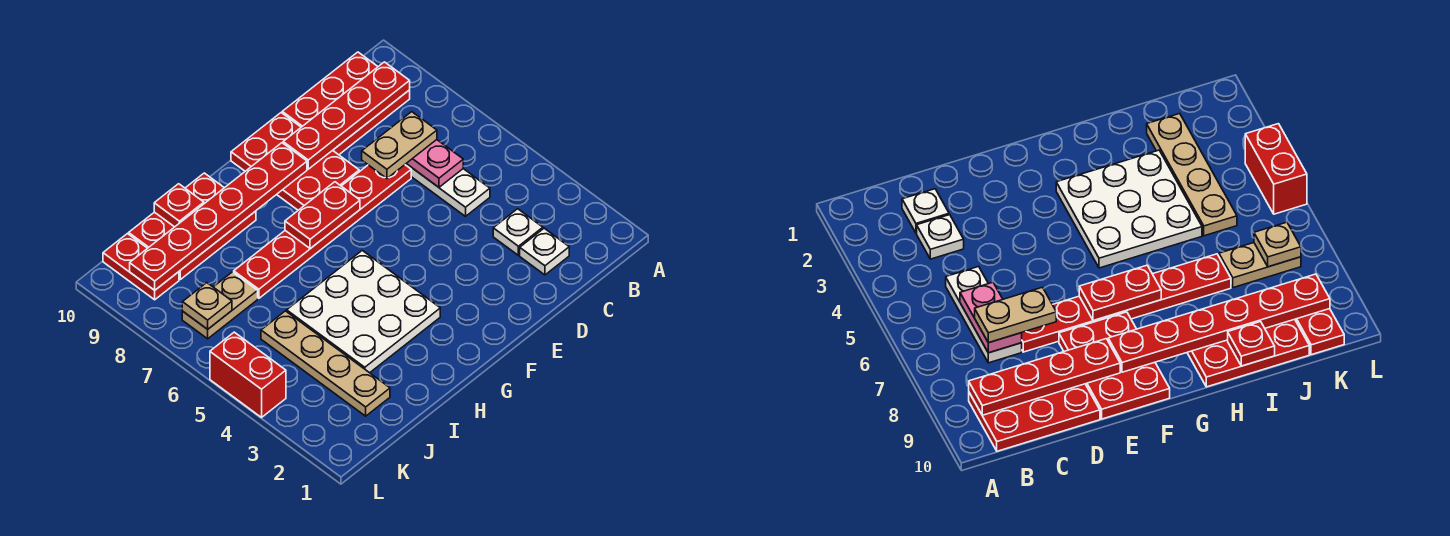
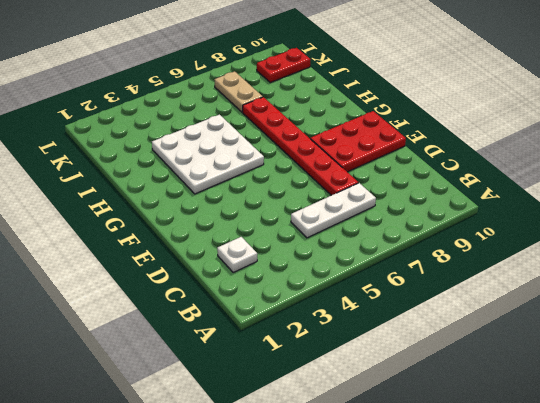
none -> red 2x3 plate [282,52,410,155]
none -> white 1x1 plate [493,209,543,255]
none -> red 2x3 plate [129,173,256,279]

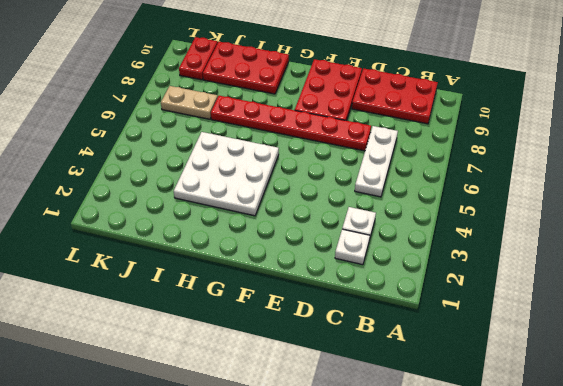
none -> tan 1x4 plate [261,311,390,416]
none -> red 1x2 brick [210,332,286,417]
none -> red 1x4 plate [283,62,410,169]

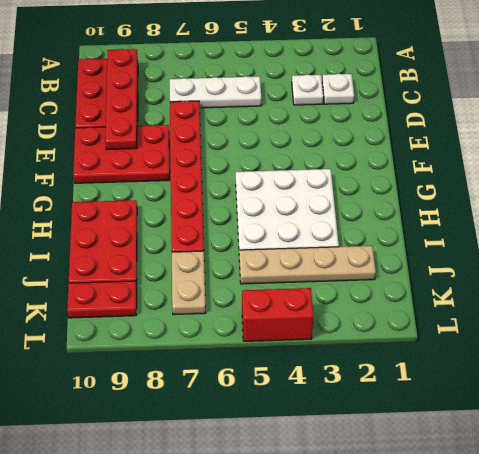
none -> pink 1x2 plate [406,140,463,187]
none -> red 1x2 plate [285,182,360,249]
none -> red 1x6 plate [130,143,307,290]

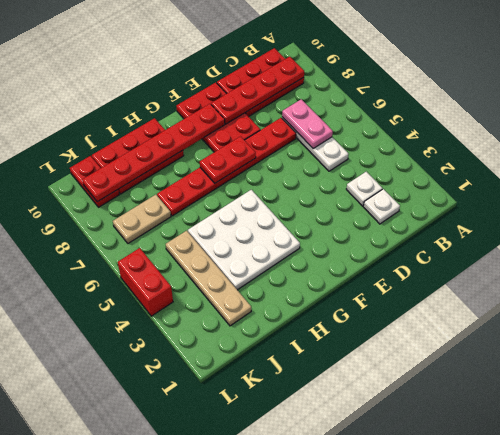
none -> red 1x1 plate [154,184,204,227]
none -> tan 1x1 plate [182,283,232,329]
none -> tan 1x2 plate [362,112,437,178]

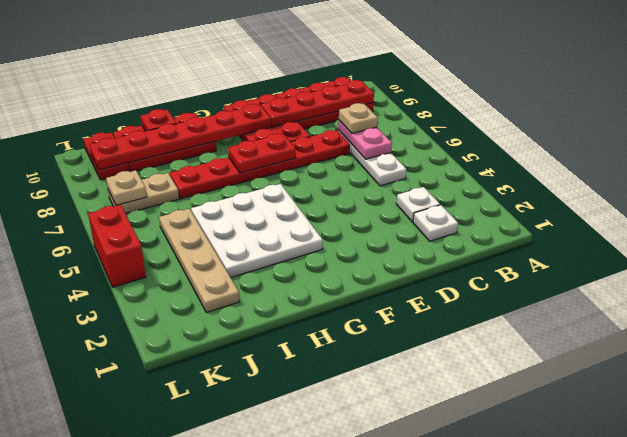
tan 1x1 plate [339,103,378,133] -> tan 1x2 plate [362,112,437,178]

